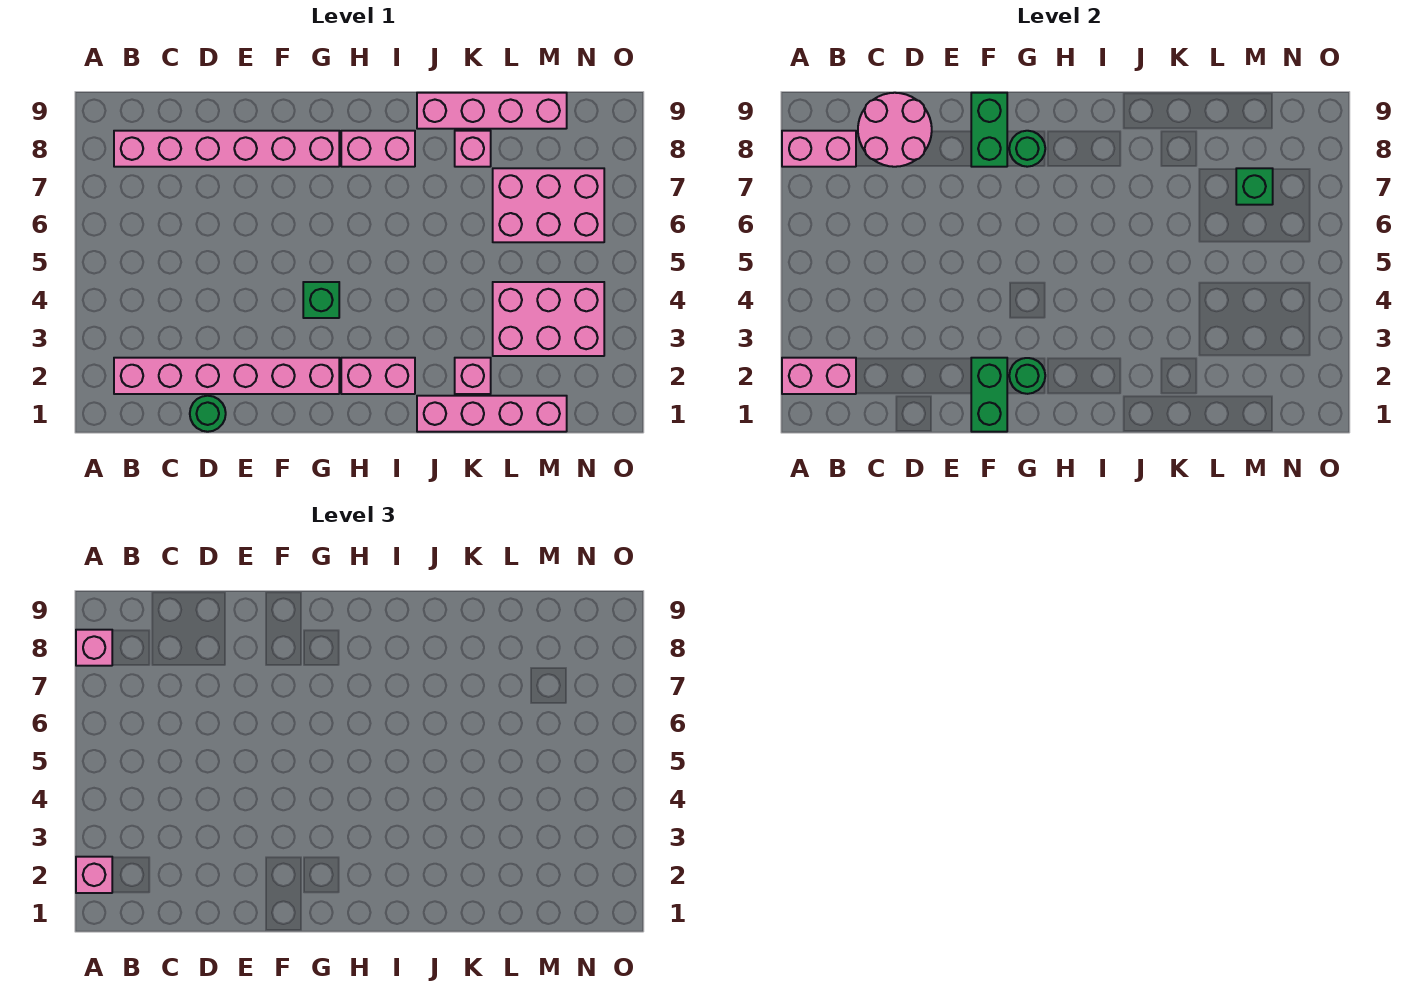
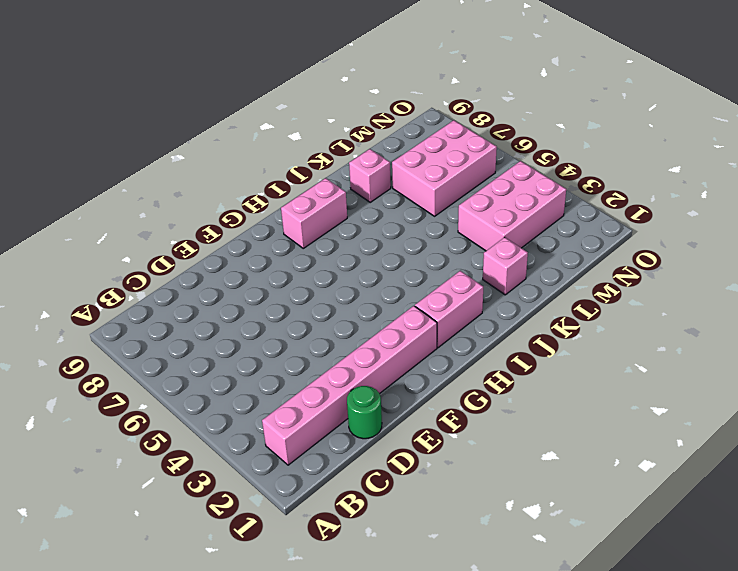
none -> pink 1x6 brick [114,131,339,167]
none -> green 1x1 brick [303,282,339,318]
none -> pink 1x4 brick [417,396,567,432]

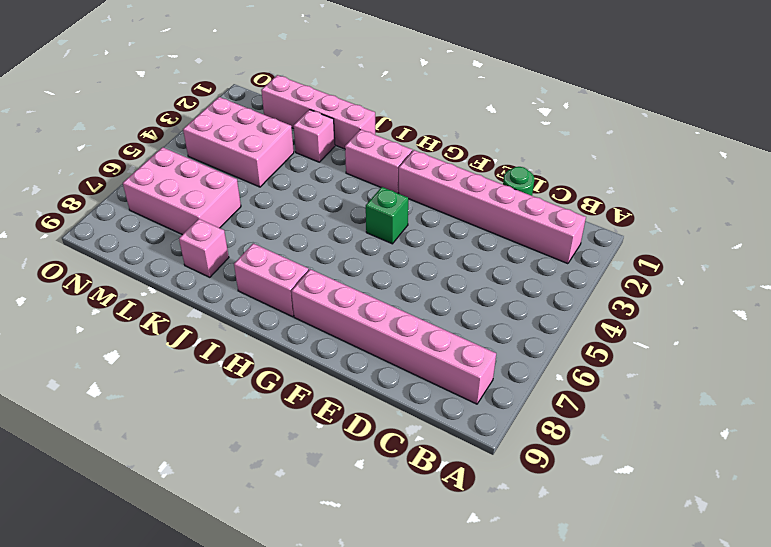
none -> pink 1x4 brick [417,93,567,129]
none -> pink 1x2 brick [782,358,856,394]
none -> pink 1x2 brick [782,131,856,167]

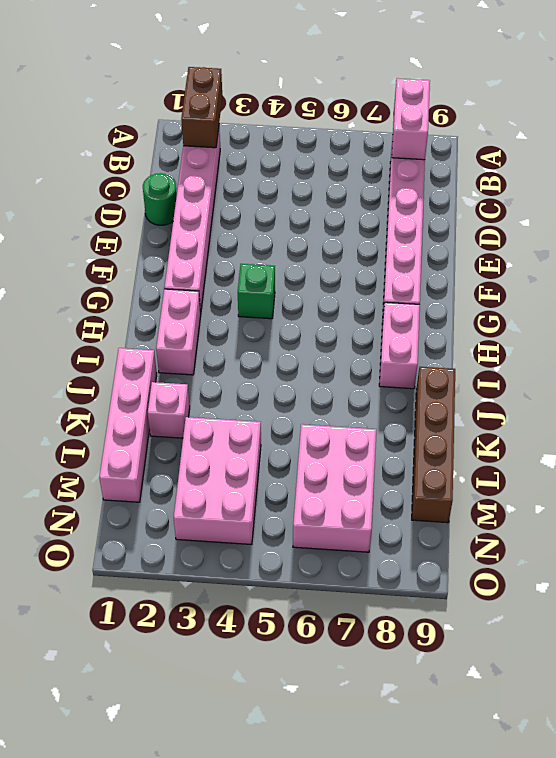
brown 1x2 brick [181,67,222,148] -> pink 1x2 brick [782,358,856,394]
brown 1x4 brick [412,367,455,523] -> pink 1x4 brick [417,93,567,129]
none -> pink 1x1 brick [455,131,491,167]
none -> pink 2x2 round brick [858,93,932,167]
none -> green 1x2 brick [971,358,1007,432]

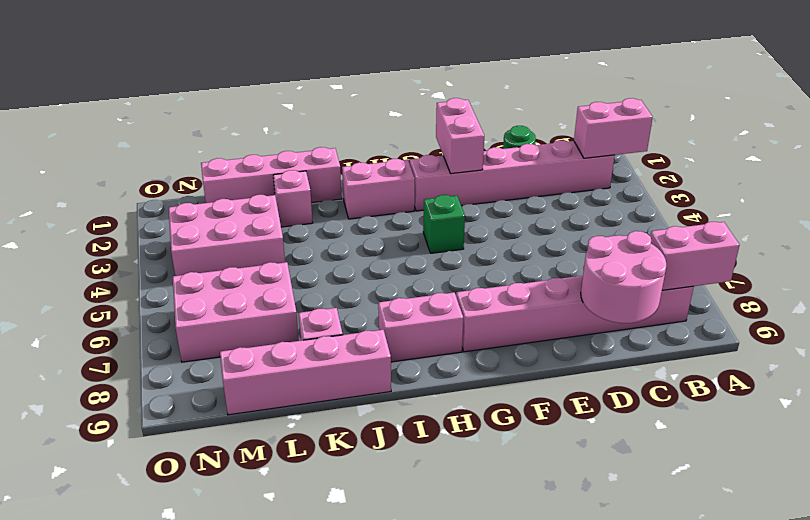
pink 1x2 brick [436,98,484,174] -> green 1x2 brick [971,358,1007,432]
none -> green 1x2 brick [971,93,1007,167]
none -> green 1x1 round brick [1009,358,1045,394]
none -> green 1x1 round brick [1009,131,1045,167]

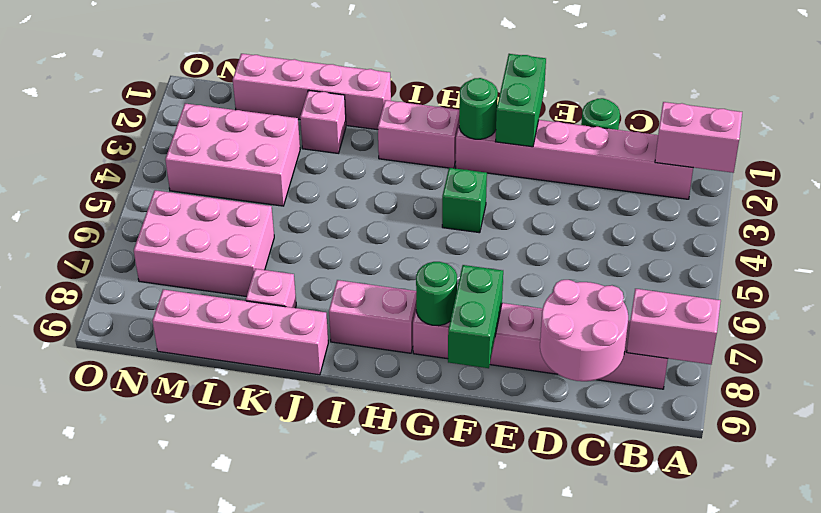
none -> green 1x1 brick [1236,168,1273,205]
none -> pink 1x1 brick [76,857,112,893]
none -> pink 1x1 brick [76,630,112,666]

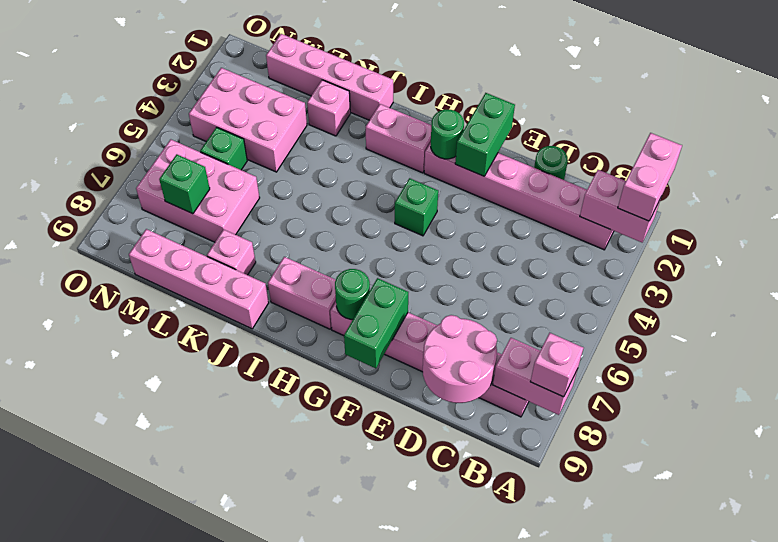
pink 1x2 brick [618,133,682,221] -> pink 1x1 brick [76,857,112,893]
green 1x1 brick [200,127,247,170] -> none

